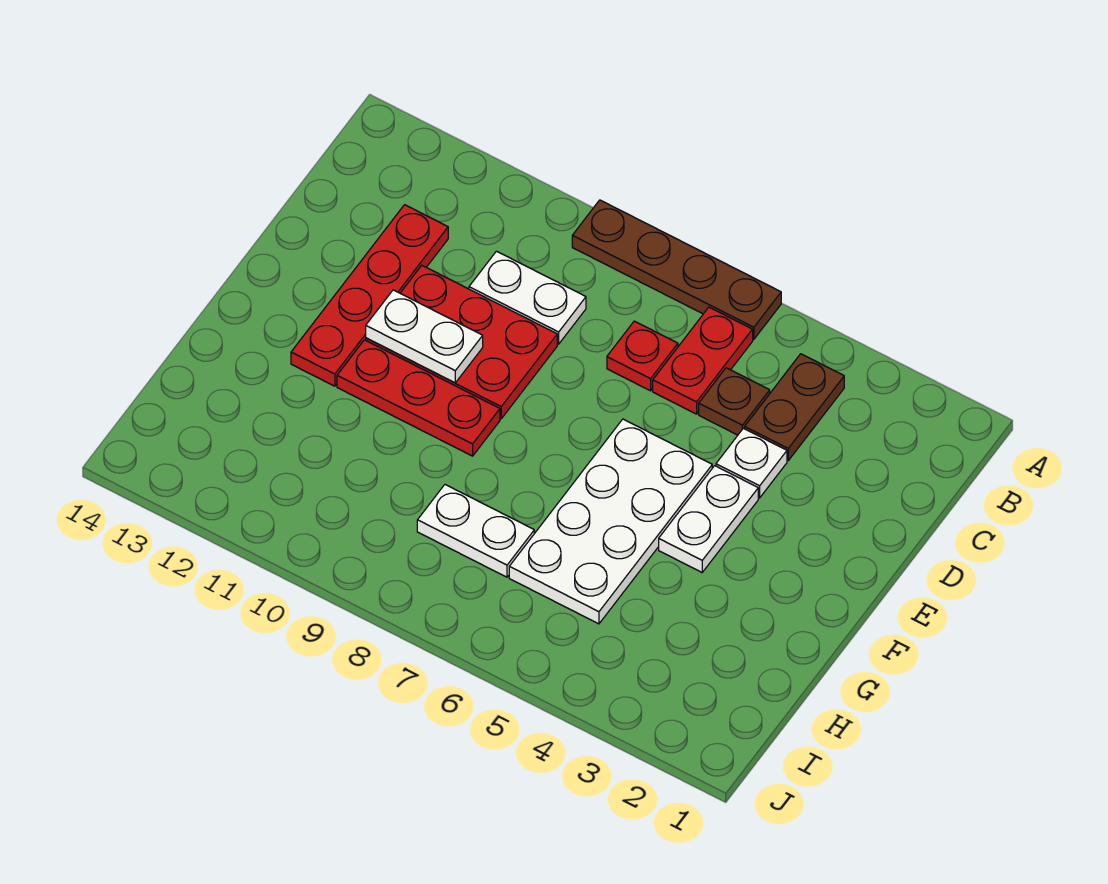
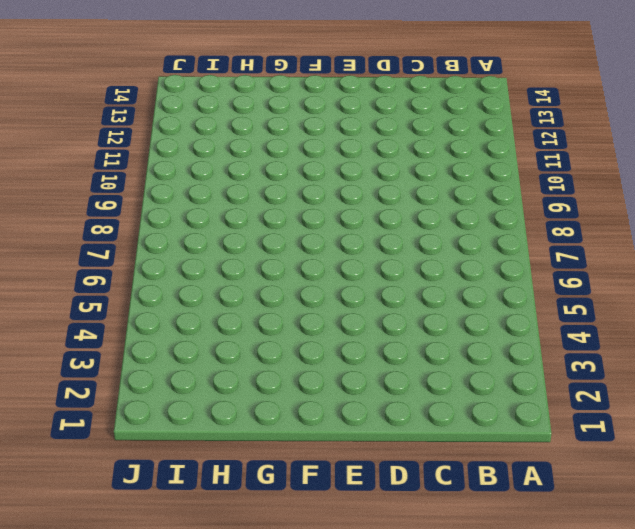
none -> brown 1x4 plate [572,200,781,339]
none -> brown 1x2 plate [745,354,844,460]
none -> red 1x2 plate [653,307,753,414]

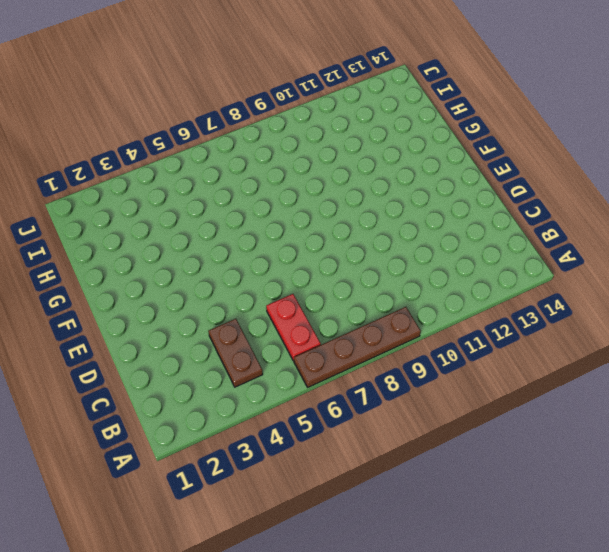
none -> brown 1x1 plate [699,368,770,435]
none -> red 1x1 plate [607,321,678,391]
none -> white 1x2 plate [469,251,586,344]

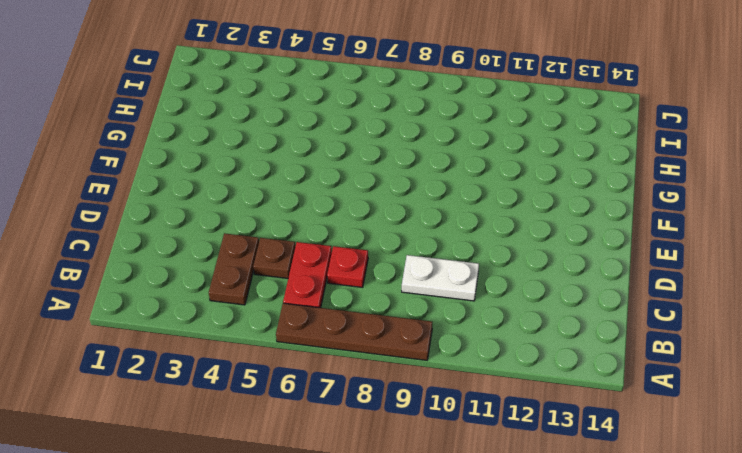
none -> red 1x4 plate [291,205,448,386]
none -> white 1x1 plate [716,428,787,498]
none -> red 2x3 plate [366,266,557,419]

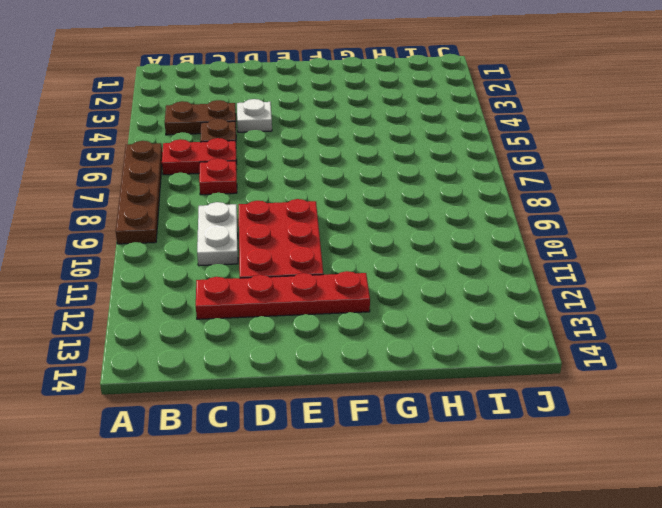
none -> white 1x2 plate [659,466,758,572]
none -> white 2x4 plate [509,419,712,624]
none -> red 1x3 plate [337,340,500,456]

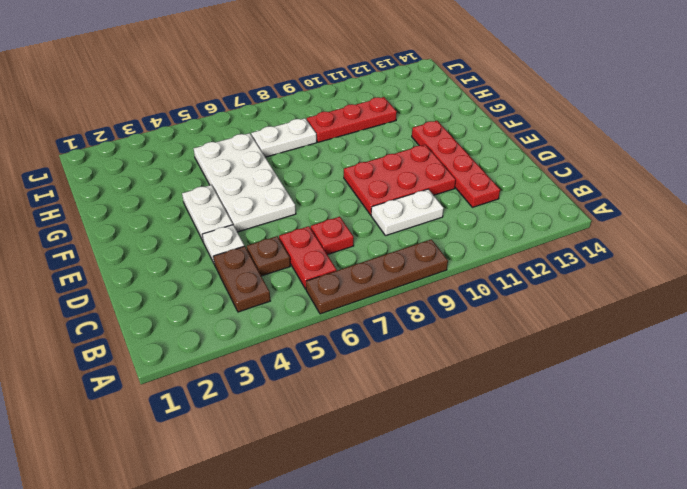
red 1x3 plate [307,97,397,142] -> red 1x3 plate moved to [337,340,500,456]
none -> white 1x2 plate [366,290,483,383]

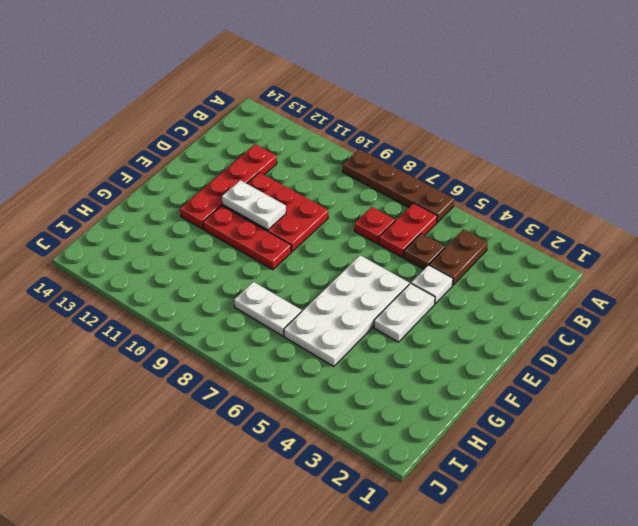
none -> white 1x2 plate [469,251,586,344]

